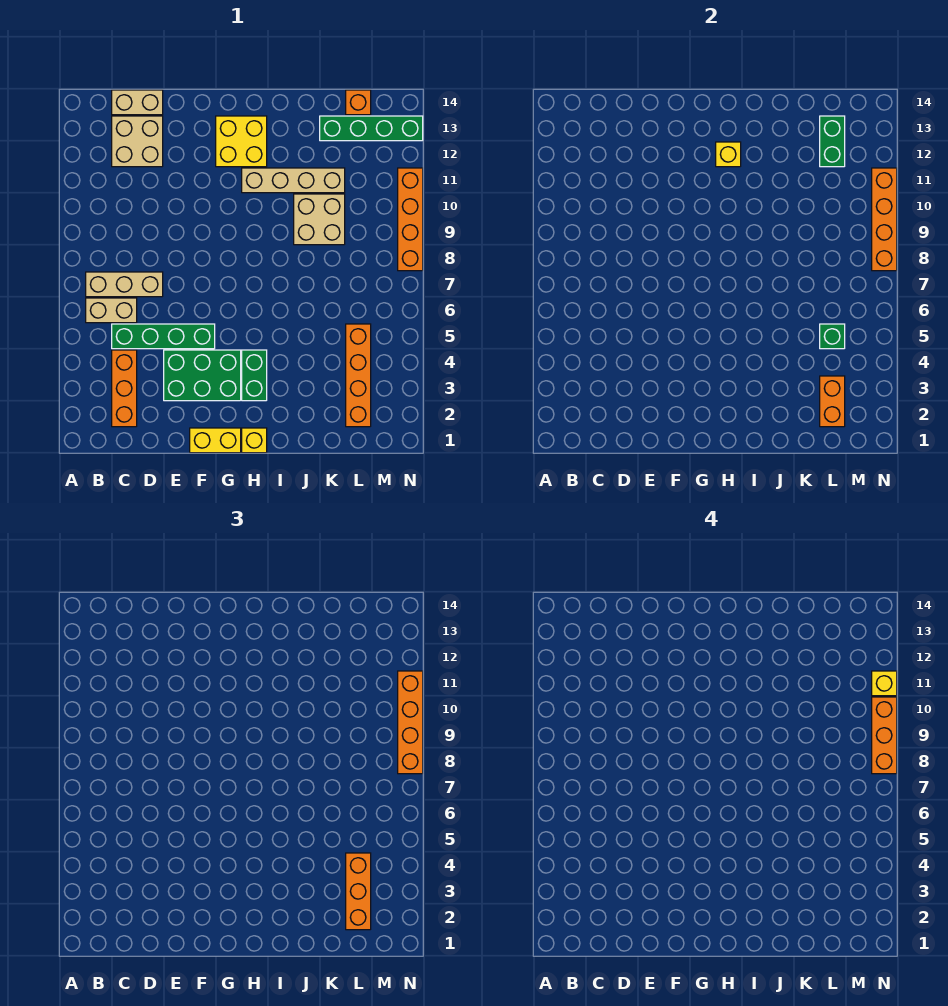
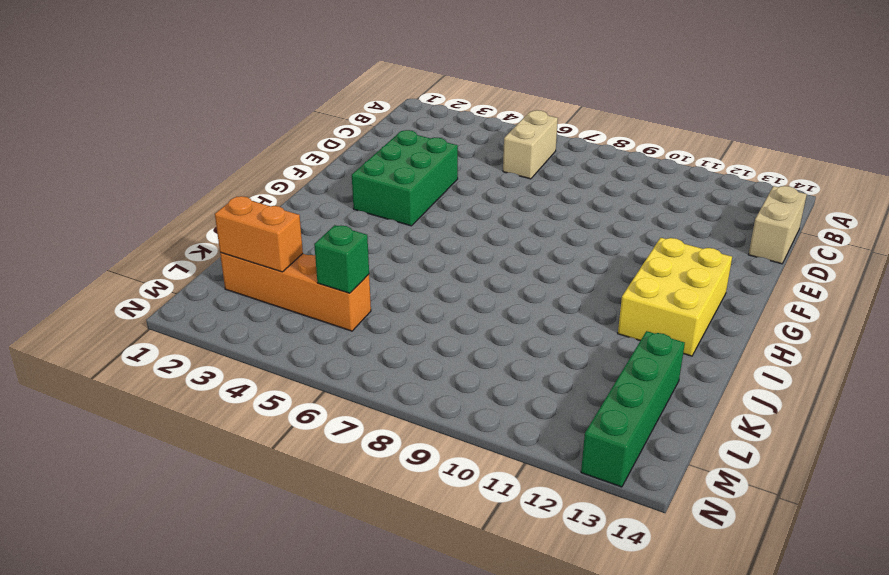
yellow 2x3 brick [618,238,732,356] -> yellow 2x2 brick [216,116,267,167]
none -> tan 1x3 brick [86,272,163,297]
none -> orange 1x3 brick [112,350,137,427]
none -> green 1x4 brick [112,324,215,349]

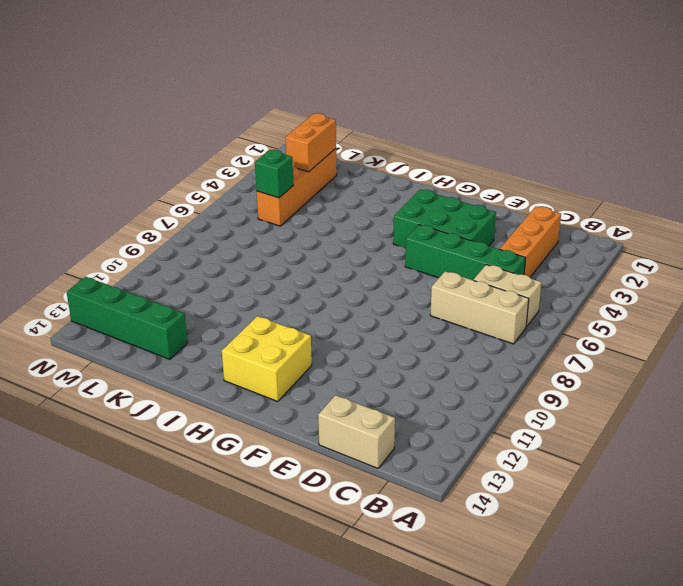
none -> tan 2x2 brick [112,116,163,167]
none -> yellow 1x2 brick [190,428,241,453]
none -> yellow 1x1 brick [242,428,267,453]

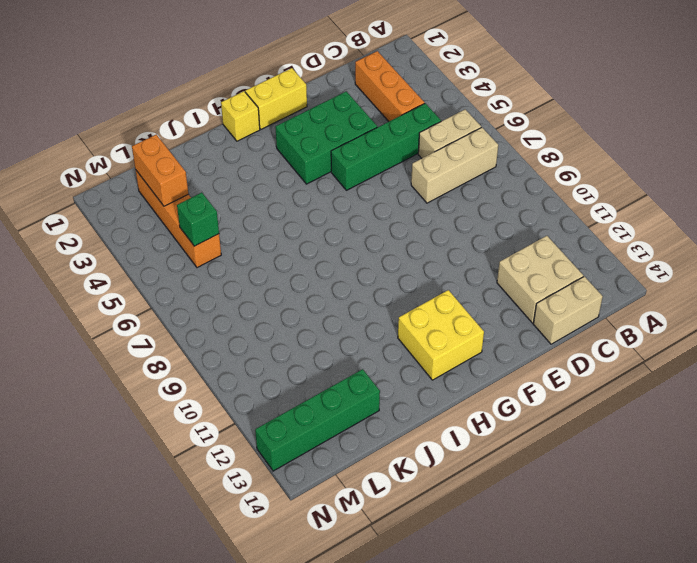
none -> green 1x2 brick [242,350,267,401]
none -> tan 1x4 brick [242,168,345,193]
none -> tan 2x2 brick [294,194,345,245]

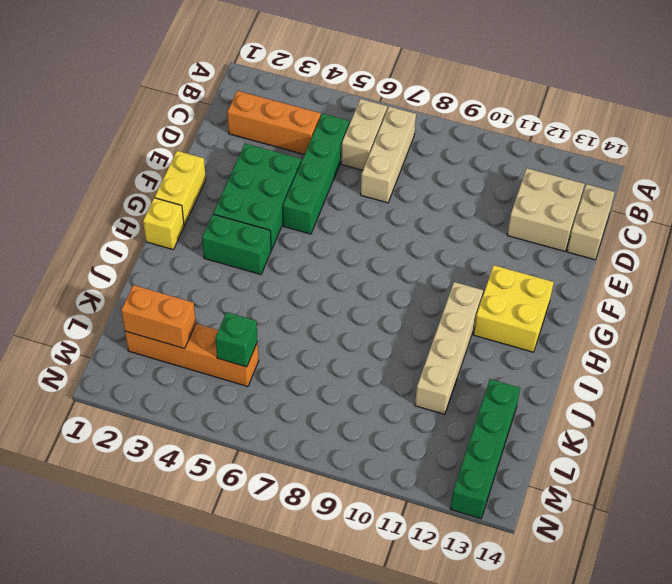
none -> tan 2x2 brick [294,194,345,245]
none -> orange 1x1 brick [346,90,371,115]
none -> orange 1x4 brick [398,168,423,271]

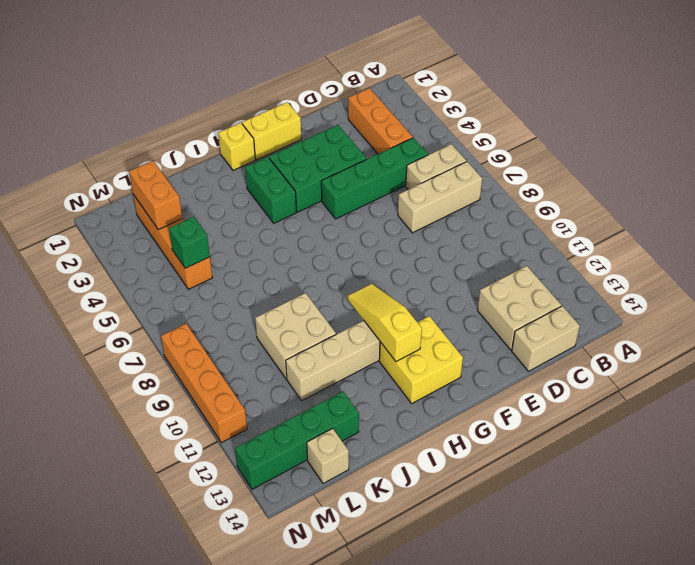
yellow 1x3 slope [348,284,422,362] -> yellow 1x1 brick [716,142,741,167]
tan 1x1 brick [307,428,349,484] -> orange 1x1 brick [346,90,371,115]
none -> green 1x2 brick [820,116,845,167]
none -> orange 1x4 brick [872,168,897,271]
none -> orange 1x3 brick [346,853,371,930]

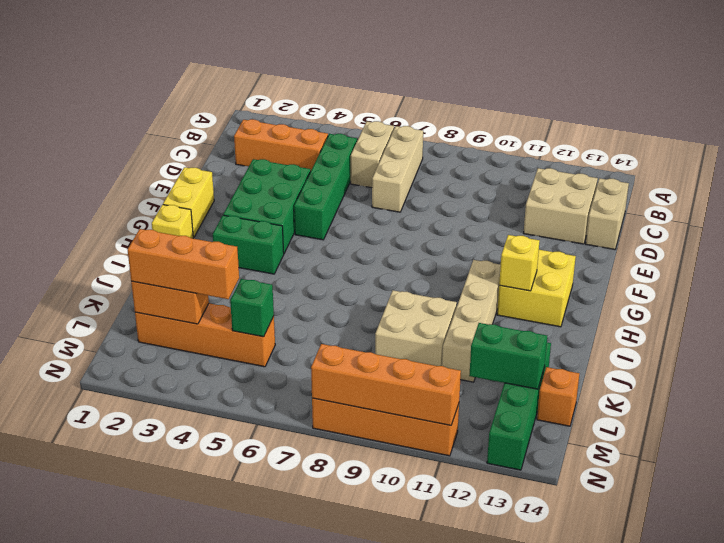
none -> orange 1x4 brick [398,671,423,774]
none -> orange 1x3 brick [872,697,897,774]
none -> yellow 1x1 brick [872,671,897,696]

